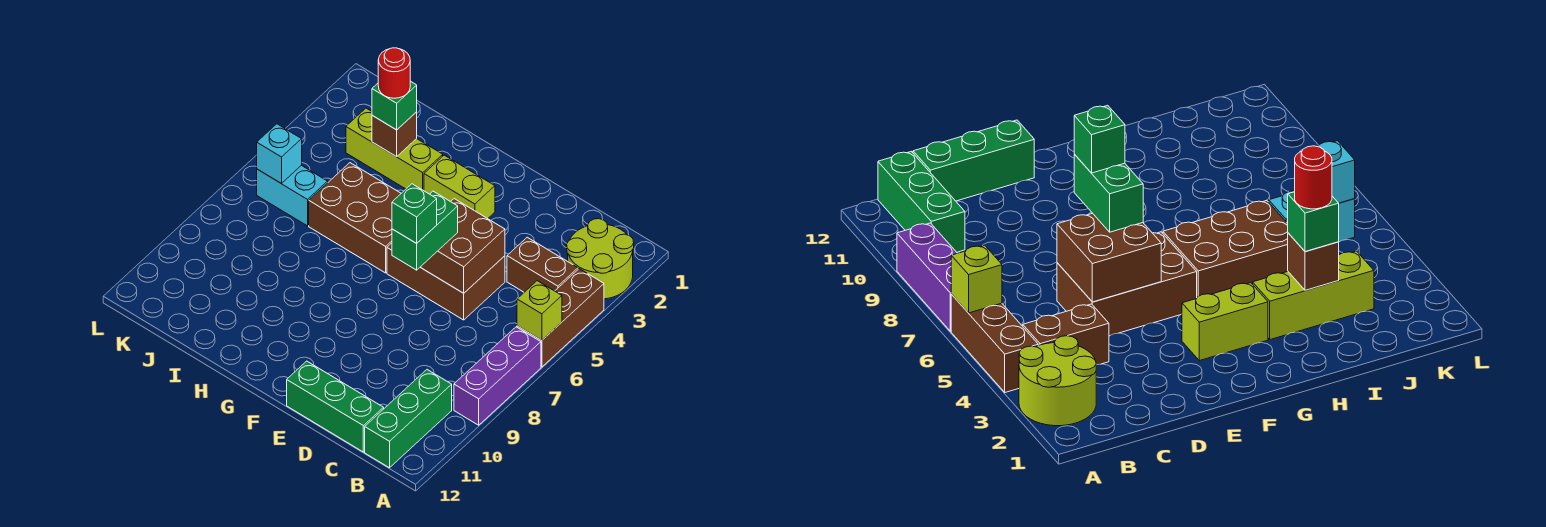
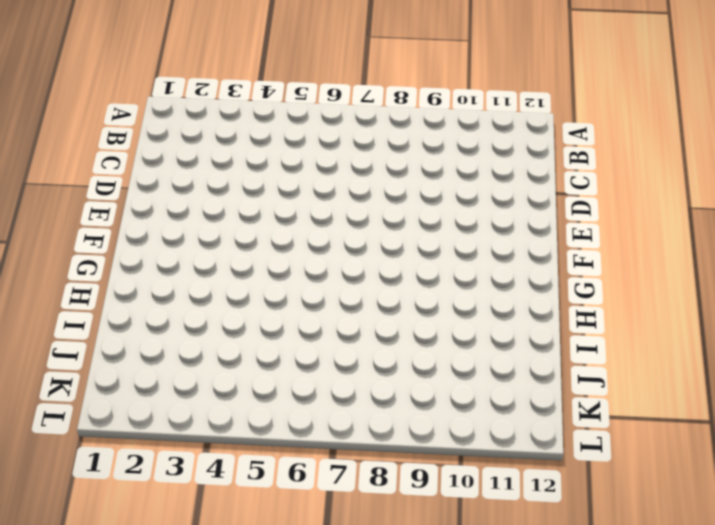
none -> lime 2x2 round brick [567,219,634,299]
none -> brown 1x3 brick [517,269,604,367]
none -> purple 1x3 brick [454,327,541,425]

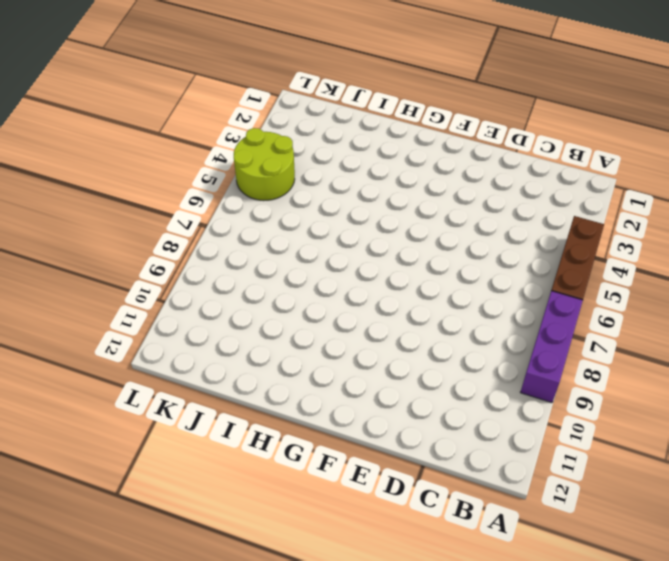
lime 2x2 round brick [234,128,295,201] -> lime 2x2 round brick moved to [567,219,634,299]
none -> brown 1x2 brick [507,237,578,292]
none -> green 1x3 brick [365,370,452,468]
none -> green 1x3 brick [287,361,384,452]

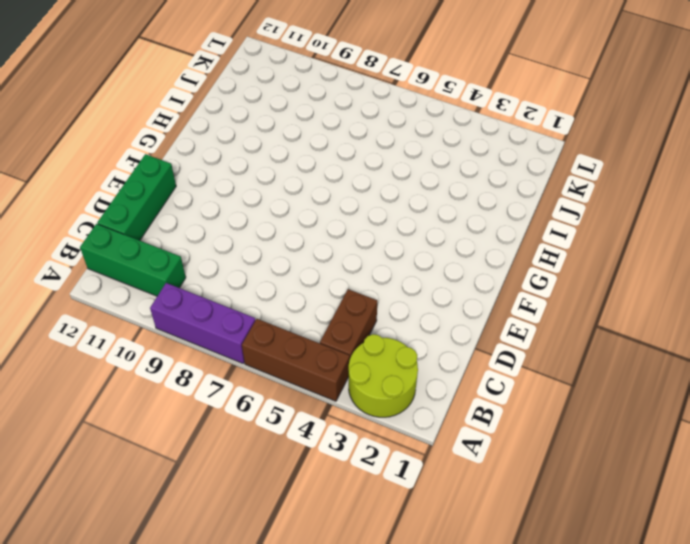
none -> brown 2x3 brick [387,243,505,320]
none -> lime 1x2 brick [424,155,495,219]
none -> brown 2x3 brick [309,163,401,273]

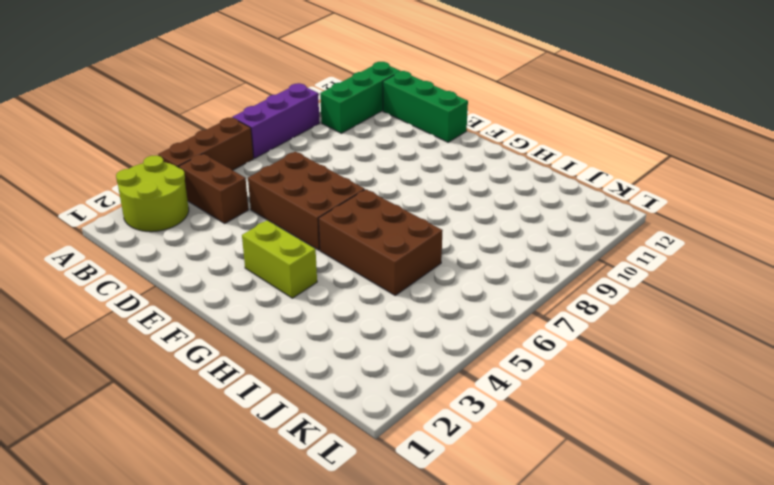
none -> lime 1x3 brick [346,108,443,191]
none -> cyan 1x2 brick [257,165,328,226]
none -> lime 1x1 brick [517,281,562,340]

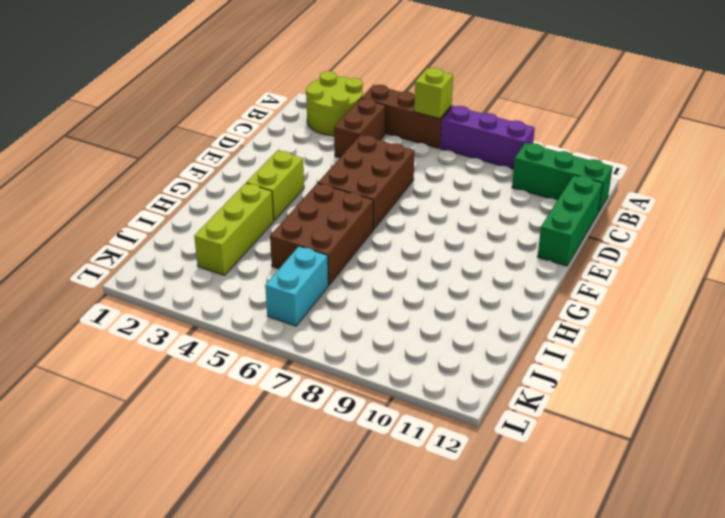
none -> brown 2x2 brick [421,199,505,293]
none -> brown 1x1 brick [372,112,417,157]
none -> cyan 1x1 brick [257,124,302,183]

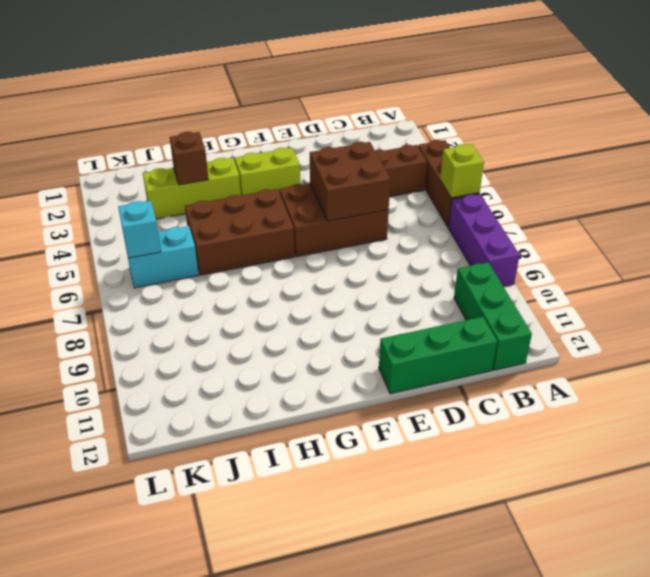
none -> lime 2x2 round brick [567,219,634,299]
none -> green 1x2 brick [392,191,458,270]
none -> green 1x1 brick [372,81,417,130]

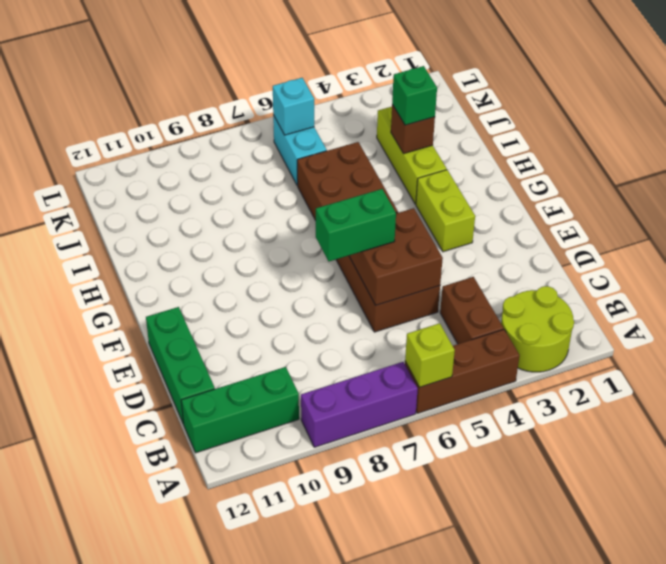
none -> green 1x1 brick [392,184,437,243]
none -> red 1x1 round brick [378,48,410,98]

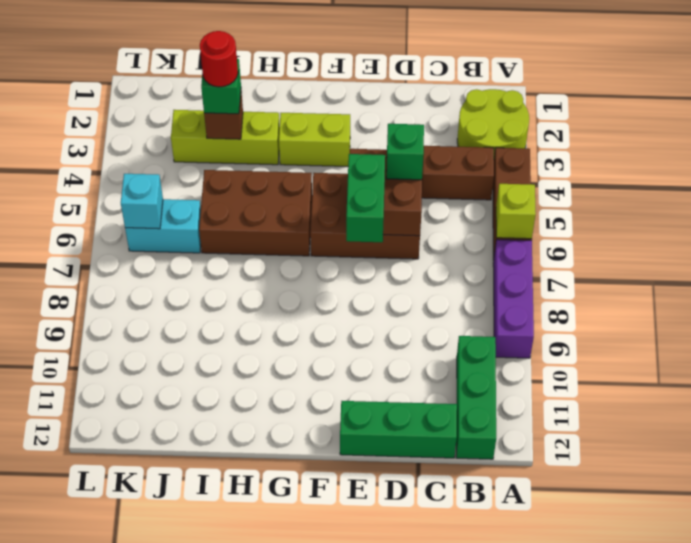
green 1x1 brick [386,124,424,180] -> green 1x1 brick moved to [392,184,437,243]

